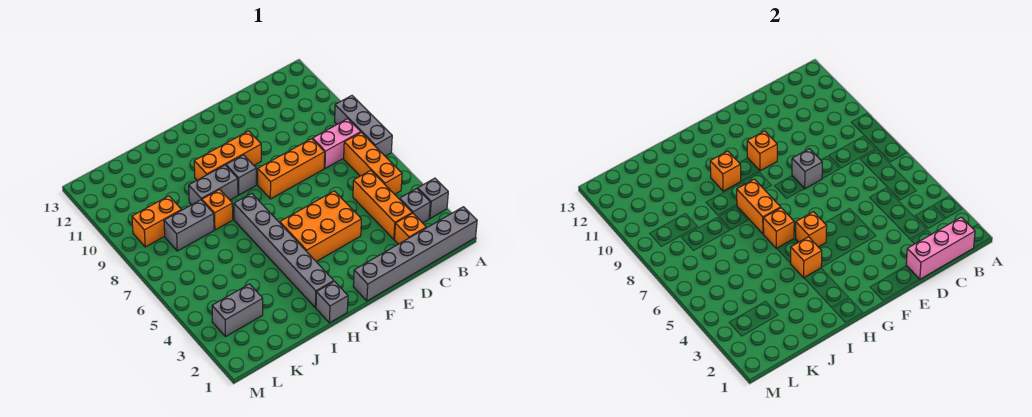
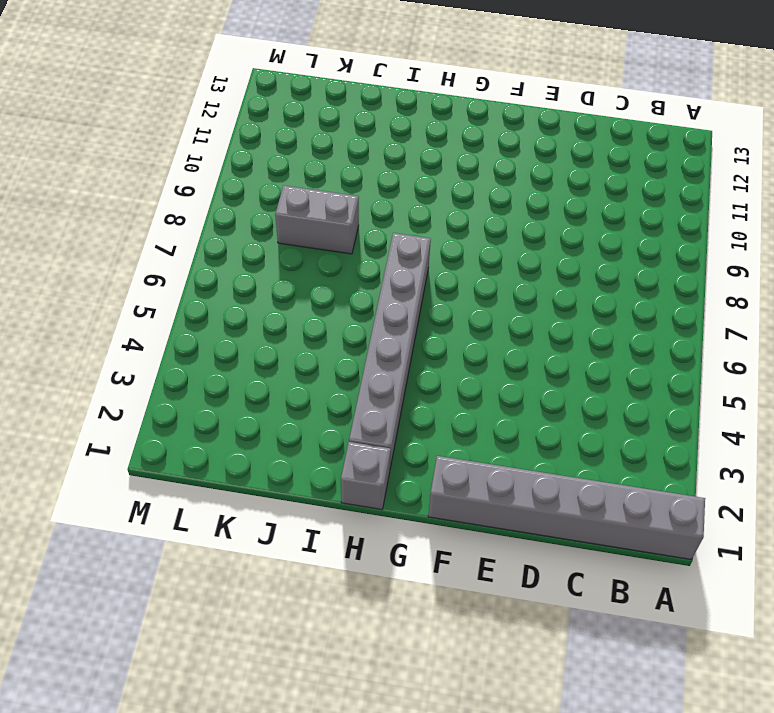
none -> grey 1x1 brick [418,178,448,218]
none -> grey 1x3 brick [335,96,392,156]
none -> grey 1x1 brick [400,189,430,223]

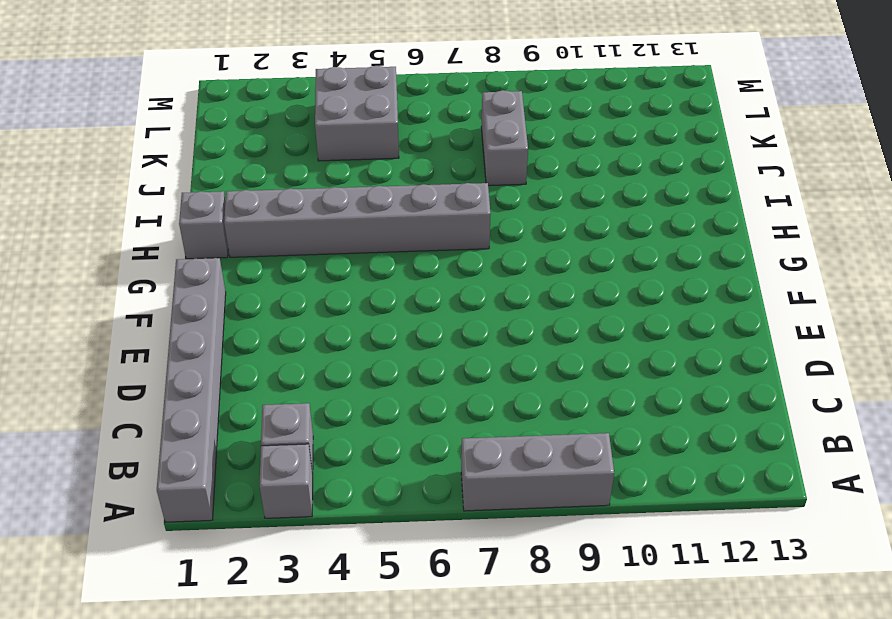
grey 2x2 brick [315,66,399,161] -> none
none -> orange 1x3 brick [344,132,402,194]
none -> pink 1x2 brick [313,119,361,168]
none -> orange 1x1 brick [395,213,426,244]

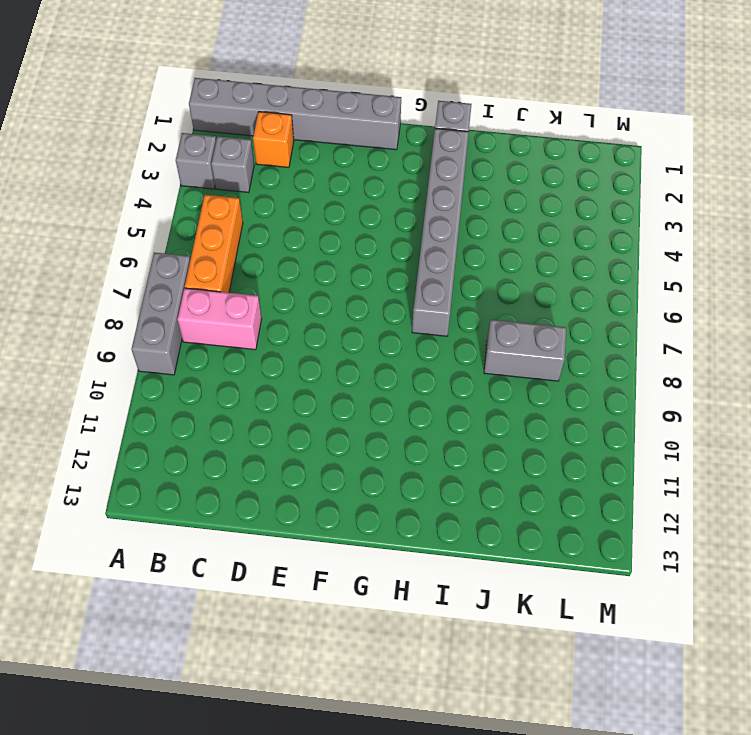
none -> orange 1x3 brick [353,170,412,239]
none -> orange 1x3 brick [258,139,325,199]
none -> orange 2x3 brick [280,191,361,262]

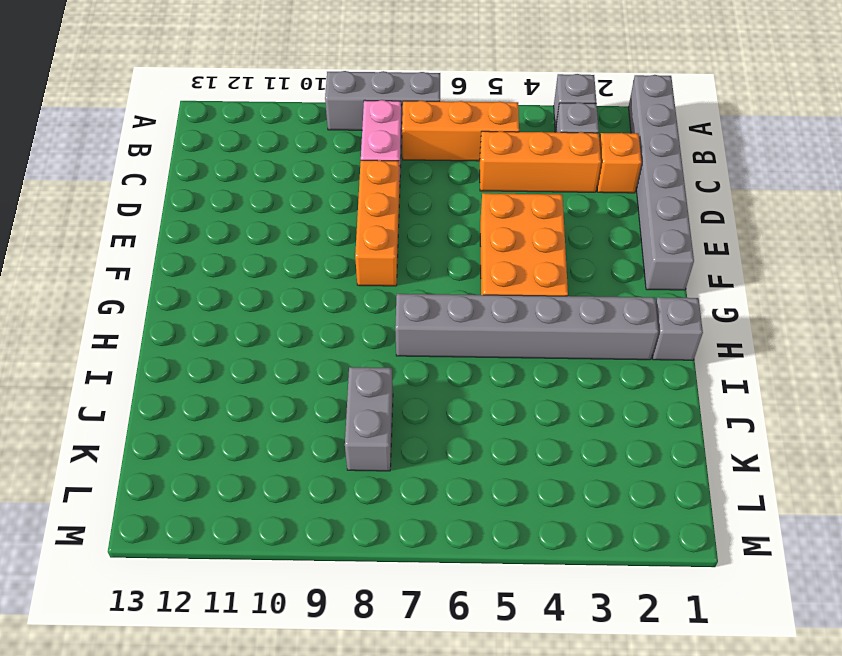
none -> orange 1x3 brick [194,131,261,180]
none -> grey 1x1 brick [226,155,256,195]
none -> grey 1x2 brick [189,165,238,205]

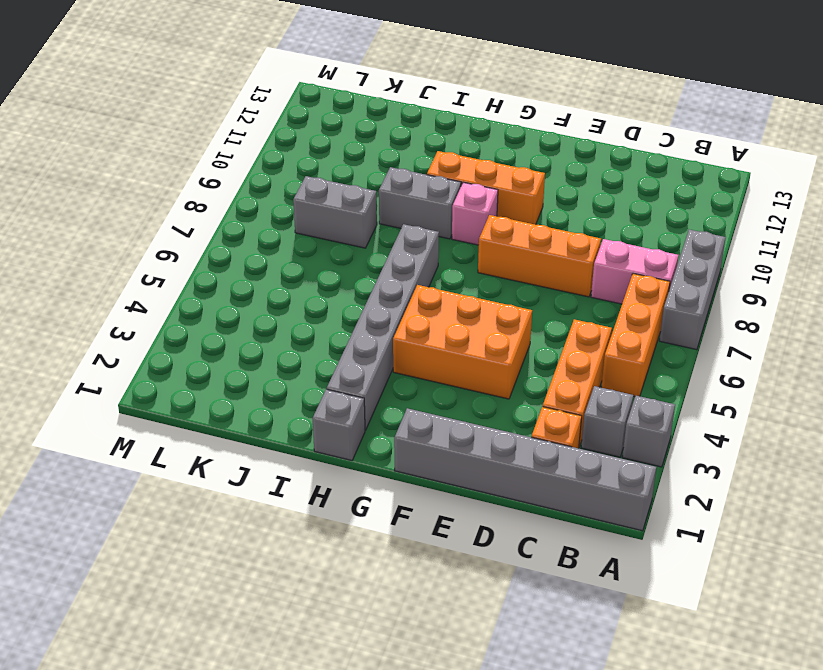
pink 1x1 brick [452,182,498,245] -> grey 1x1 brick [226,155,256,195]
none -> orange 1x1 brick [202,190,233,230]
none -> grey 1x2 brick [212,284,263,337]
none -> orange 1x2 brick [132,196,182,247]

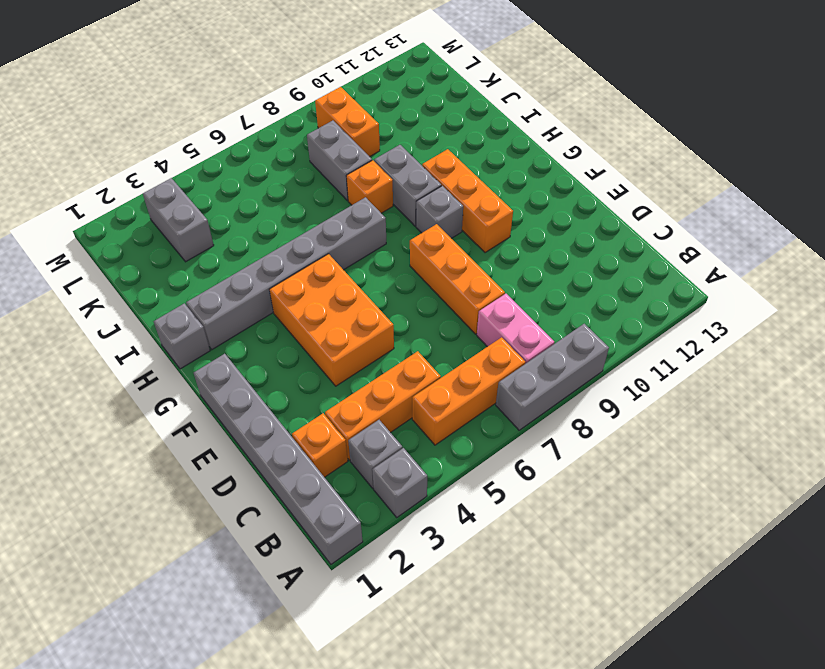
none -> pink 1x3 brick [906,217,975,279]
none -> grey 1x1 brick [792,149,822,189]
none -> orange 1x1 brick [747,131,777,171]

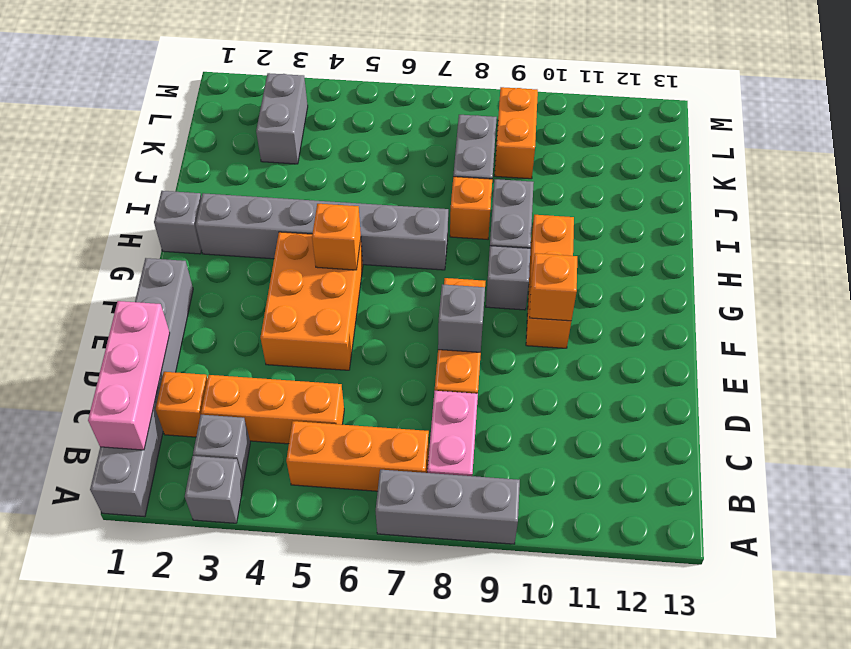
none -> orange 1x1 brick [791,237,822,278]
none -> orange 1x1 brick [763,208,794,248]
none -> orange 1x2 brick [737,179,781,234]

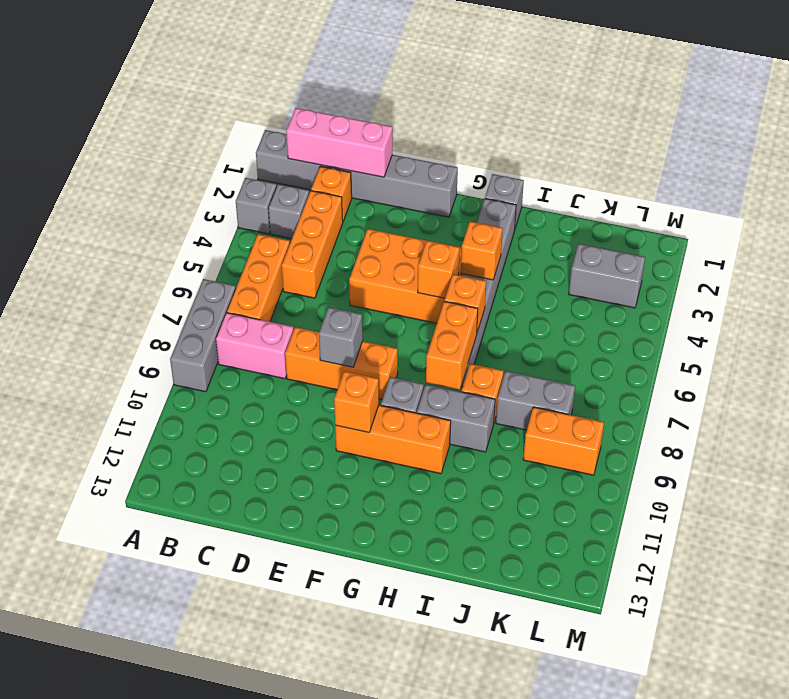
none -> orange 1x1 brick [710,151,741,191]

